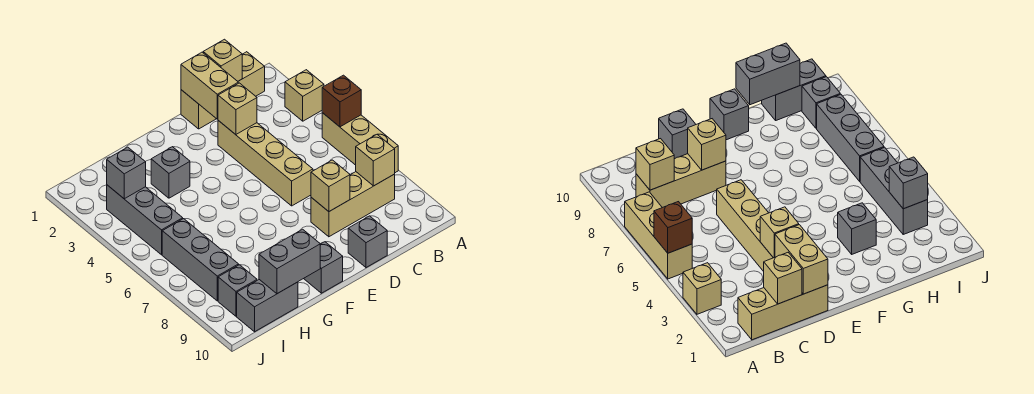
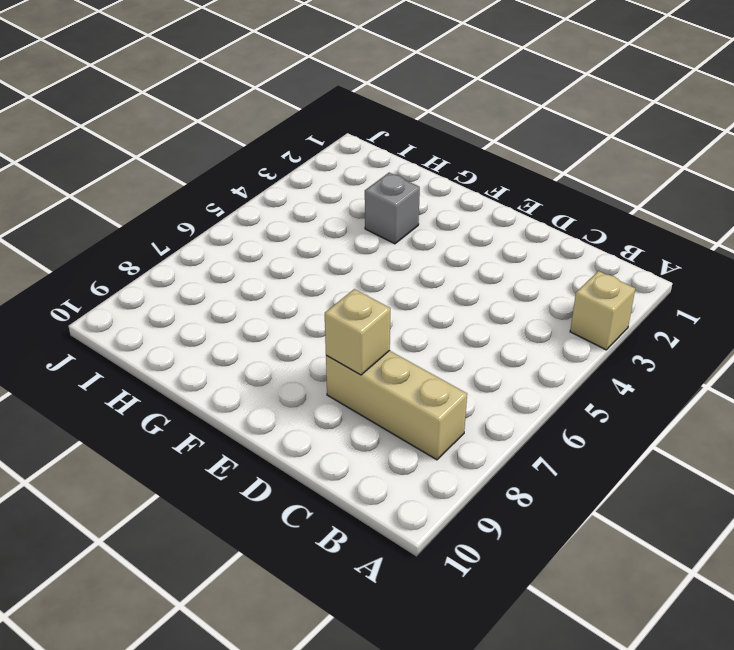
none -> tan 1x3 brick [322,113,398,173]
none -> tan 1x3 brick [181,52,265,129]
none -> tan 1x4 brick [218,121,313,206]

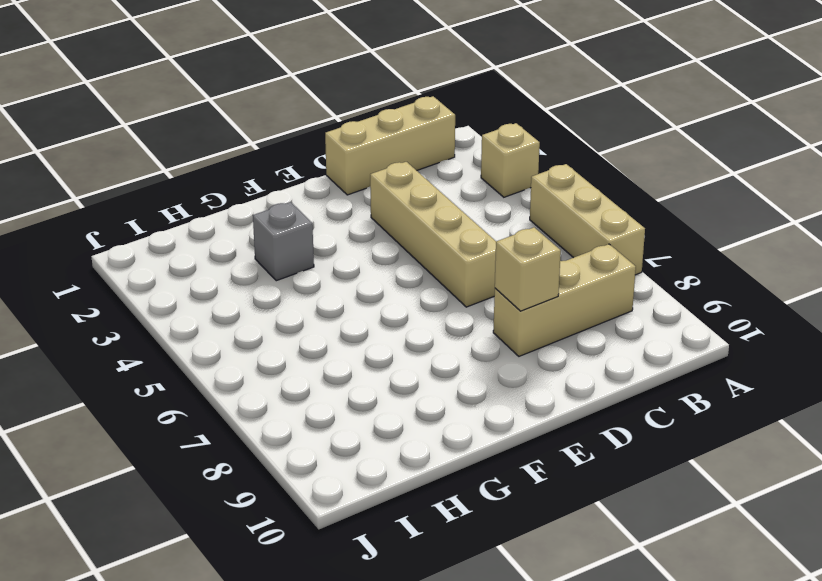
none -> grey 1x1 brick [348,216,387,268]
none -> grey 1x1 brick [304,242,343,293]
none -> grey 1x2 brick [237,280,298,332]

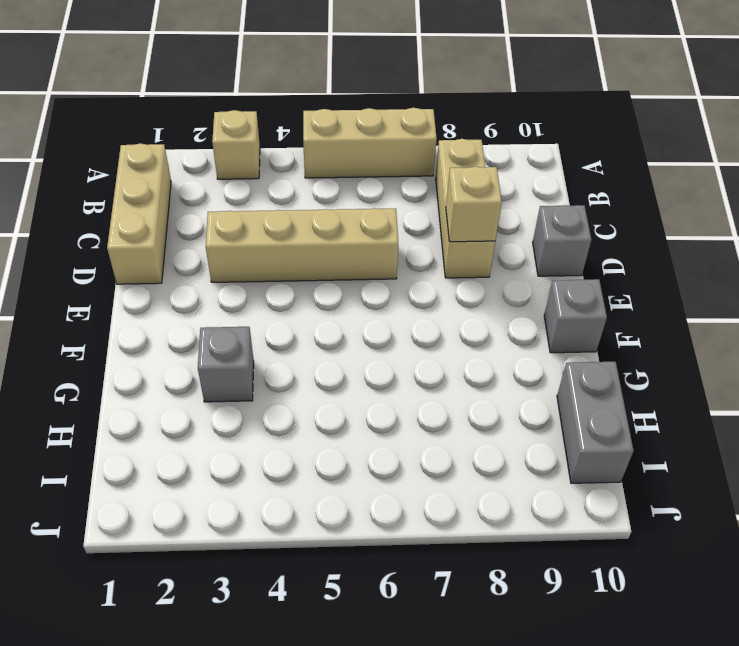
none -> grey 1x3 brick [107,185,183,255]
none -> grey 1x3 brick [162,219,239,301]
none -> grey 1x1 brick [218,265,257,316]

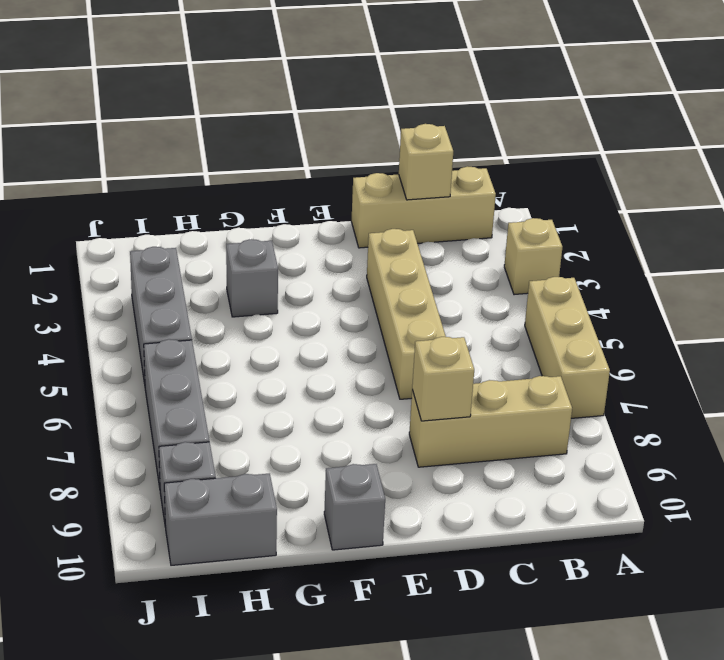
none -> grey 1x1 brick [348,216,387,268]
none -> brown 1x1 brick [322,75,361,127]
none -> tan 1x1 brick [356,135,395,186]

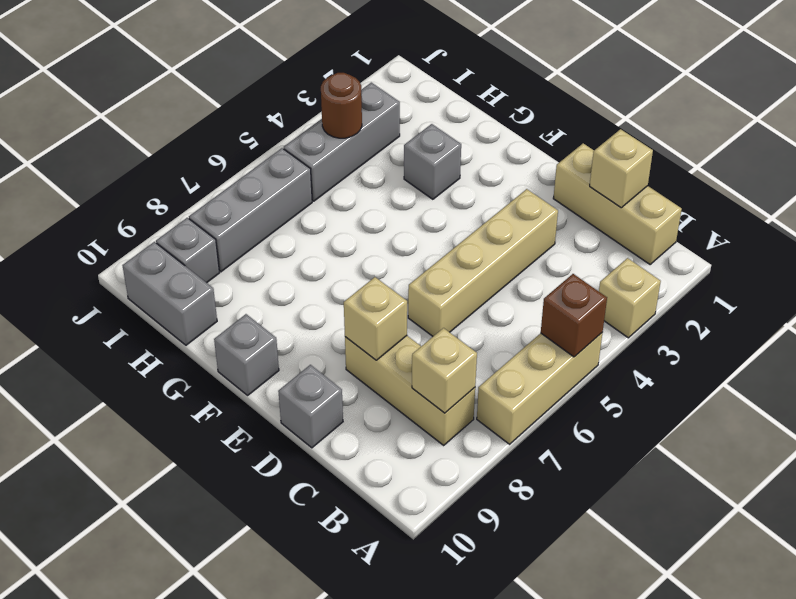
brown 1x1 round brick [321,73,362,138] -> none
none -> tan 1x2 brick [181,52,238,119]
none -> tan 1x1 brick [218,83,257,135]
none -> grey 1x2 brick [259,229,320,294]

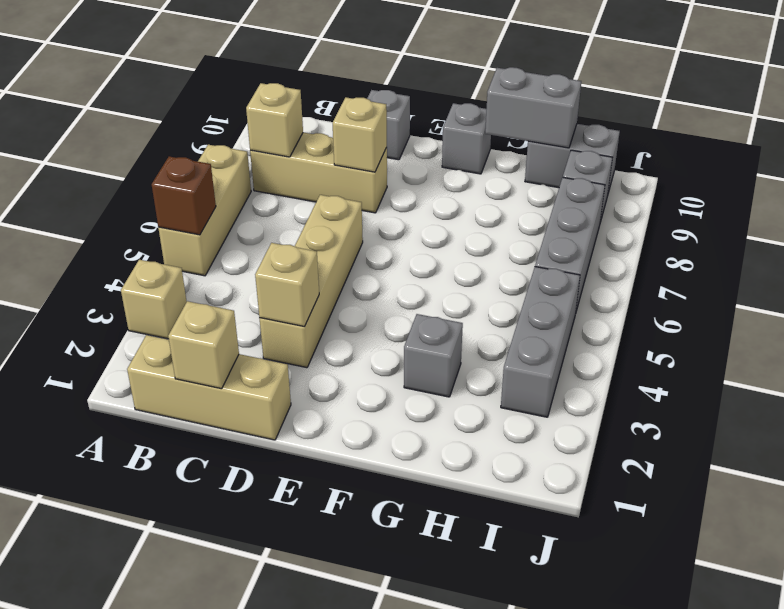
none -> tan 1x2 brick [181,52,238,119]
none -> grey 1x1 brick [107,147,146,199]

